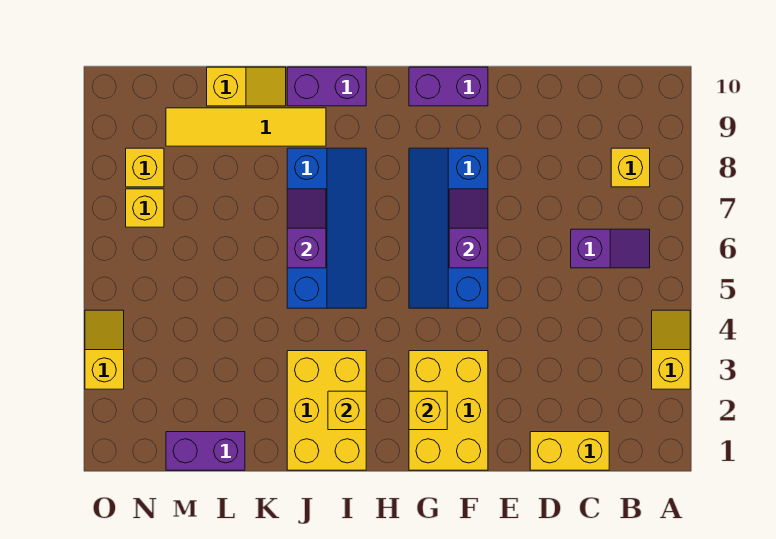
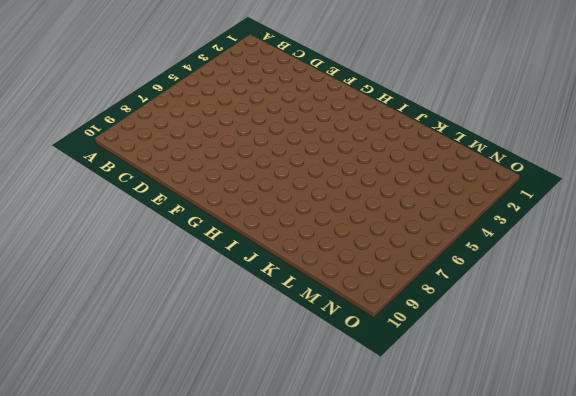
none -> yellow 1x2 slope [652,310,690,389]
none -> purple 1x2 slope [571,229,650,268]
none -> yellow 1x1 brick [611,148,650,187]

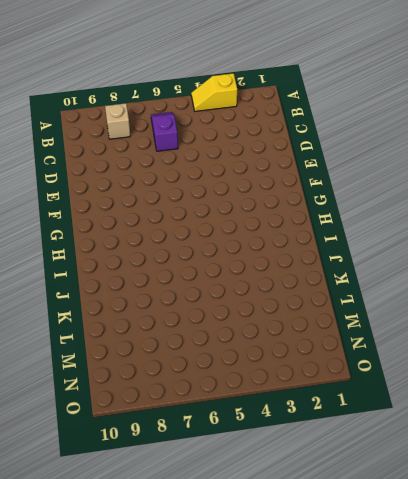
tan 1x1 brick [105,103,130,139] -> yellow 1x1 brick [611,148,650,187]
none -> yellow 1x2 brick [530,432,609,470]
none -> yellow 2x3 brick [409,351,488,470]
none -> blue 2x4 slope [409,148,488,308]

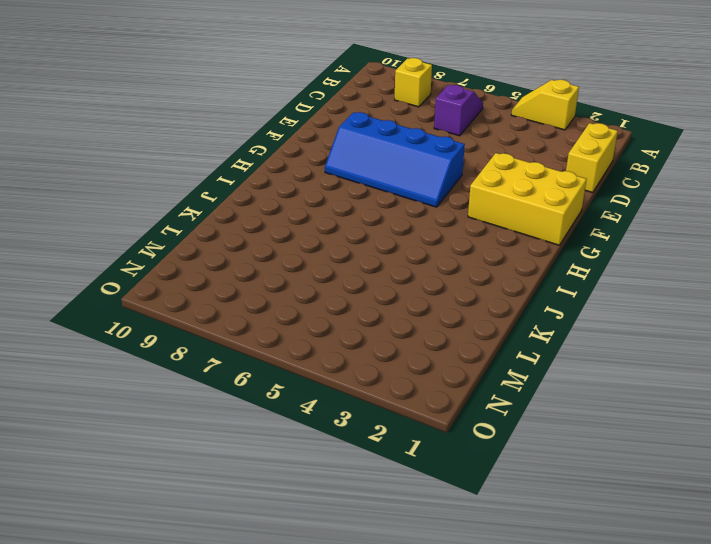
none -> purple 1x2 brick [409,67,488,106]
none -> yellow 2x3 brick [287,351,366,470]
none -> blue 2x4 slope [287,148,366,308]

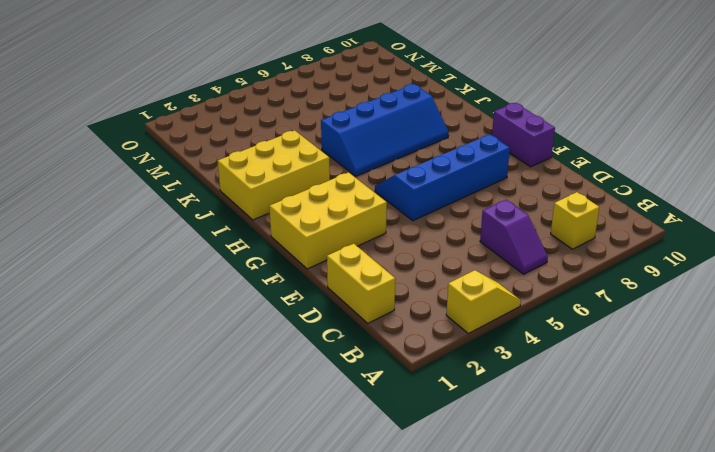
none -> purple 1x2 brick [287,67,366,106]
none -> yellow 1x4 tile [166,108,326,146]
none -> yellow 1x2 slope [207,67,286,106]

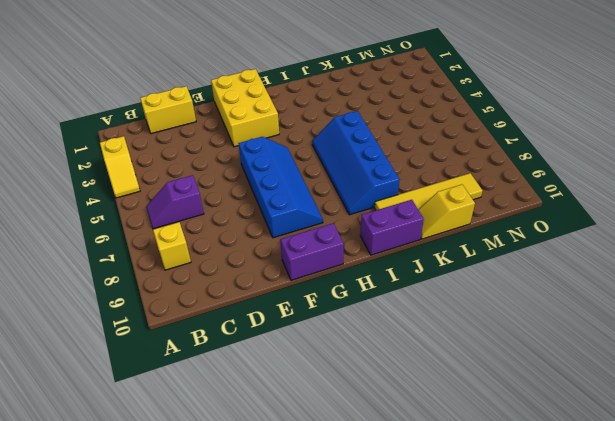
none -> yellow 2x3 brick [287,351,366,470]
none -> purple 1x2 brick [166,432,245,470]
none -> yellow 1x1 brick [126,189,164,227]

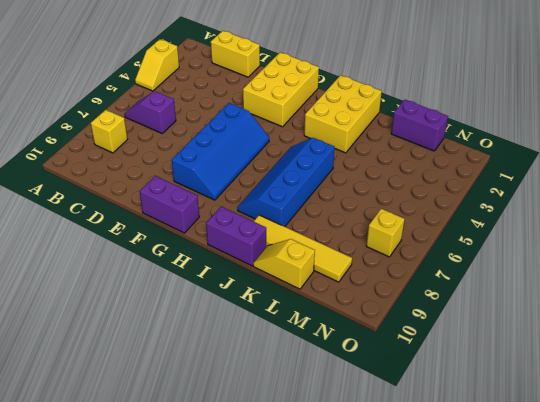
none -> yellow 1x1 brick [126,148,164,187]
none -> yellow 1x2 slope [85,310,124,389]
none -> purple 1x2 slope [449,189,488,268]

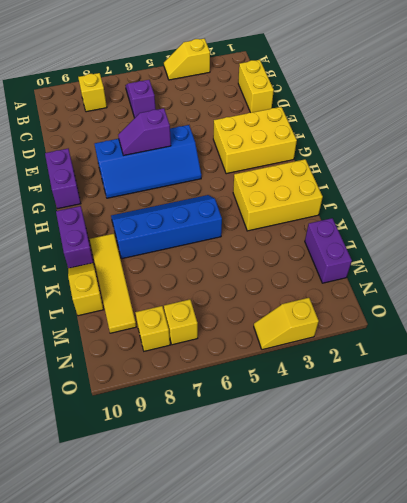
none -> yellow 1x1 brick [409,391,447,430]
none -> yellow 1x1 brick [328,391,366,430]
none -> purple 1x2 slope [287,189,326,268]

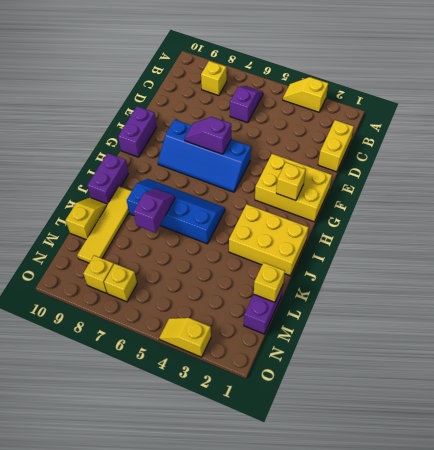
purple 1x2 slope [134,189,175,233] -> purple 1x2 slope turned to [287,189,326,268]
yellow 1x1 brick [254,263,285,302] -> yellow 1x1 brick moved to [328,391,366,430]

